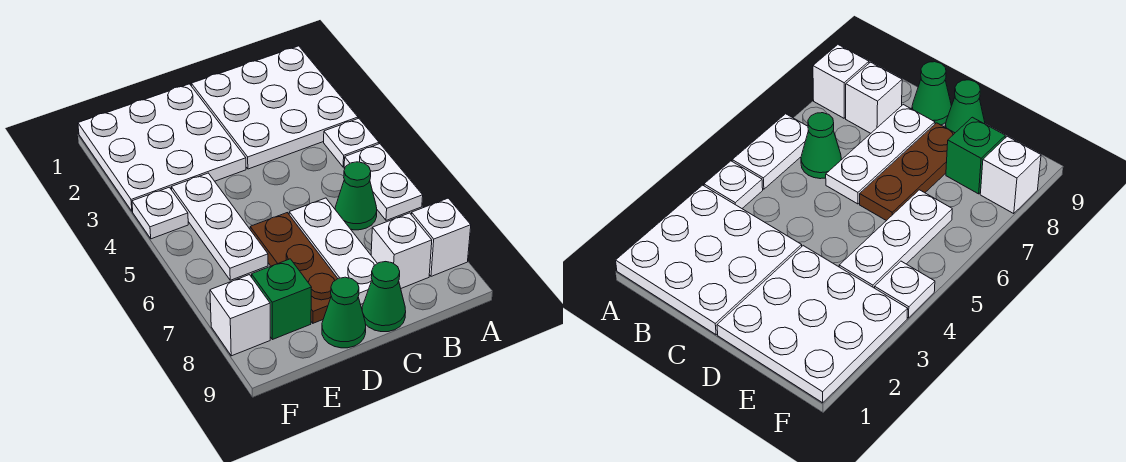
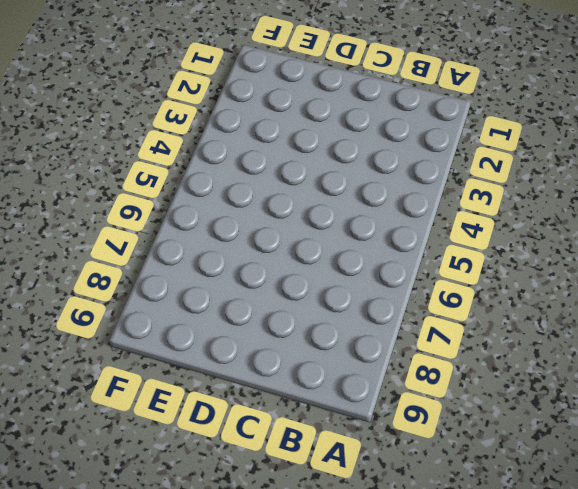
none -> white 3x3 plate [191,46,358,169]
none -> white 1x1 plate [324,118,379,167]
none -> white 1x2 plate [344,144,423,220]

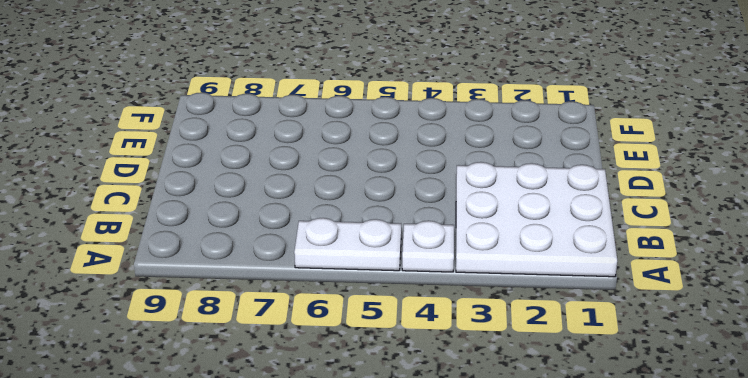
none -> white 1x1 brick [411,198,471,276]
none -> green 1x1 cone [335,162,377,230]
none -> white 1x1 brick [371,213,432,288]

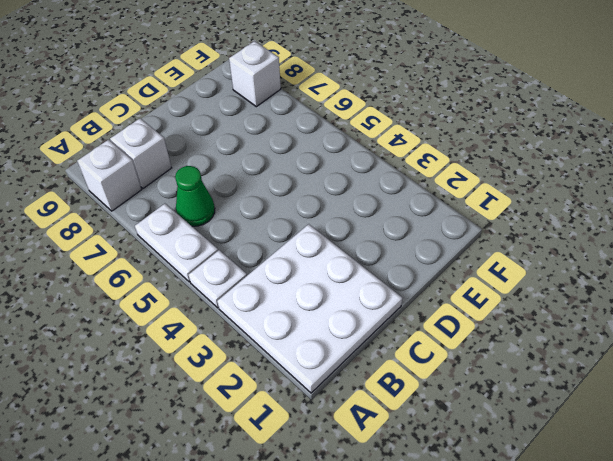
none -> white 1x3 plate [289,198,377,305]
none -> green 1x1 cone [362,262,406,332]
none -> white 3x3 plate [78,84,246,211]

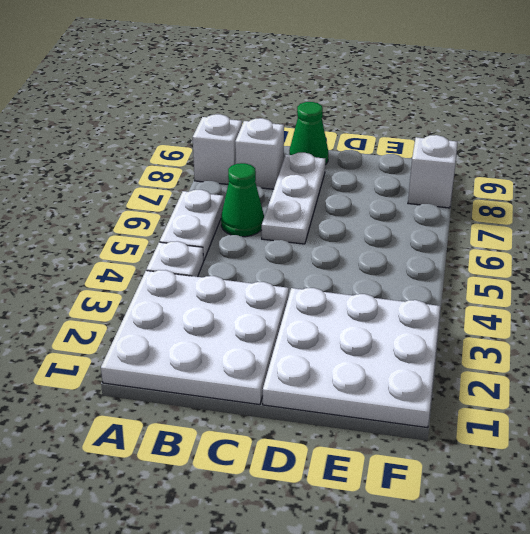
none -> brown 1x3 plate [250,213,338,323]
none -> green 1x1 cone [322,277,366,348]
none -> white 1x3 plate [171,173,268,280]

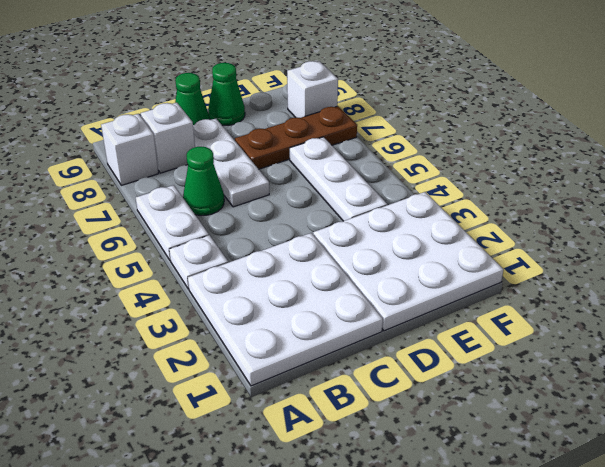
brown 1x3 plate [235,106,357,169] -> brown 1x3 plate turned to [250,213,338,323]
none -> green 1x1 brick [252,259,312,340]
none -> white 1x1 plate [132,187,188,239]

